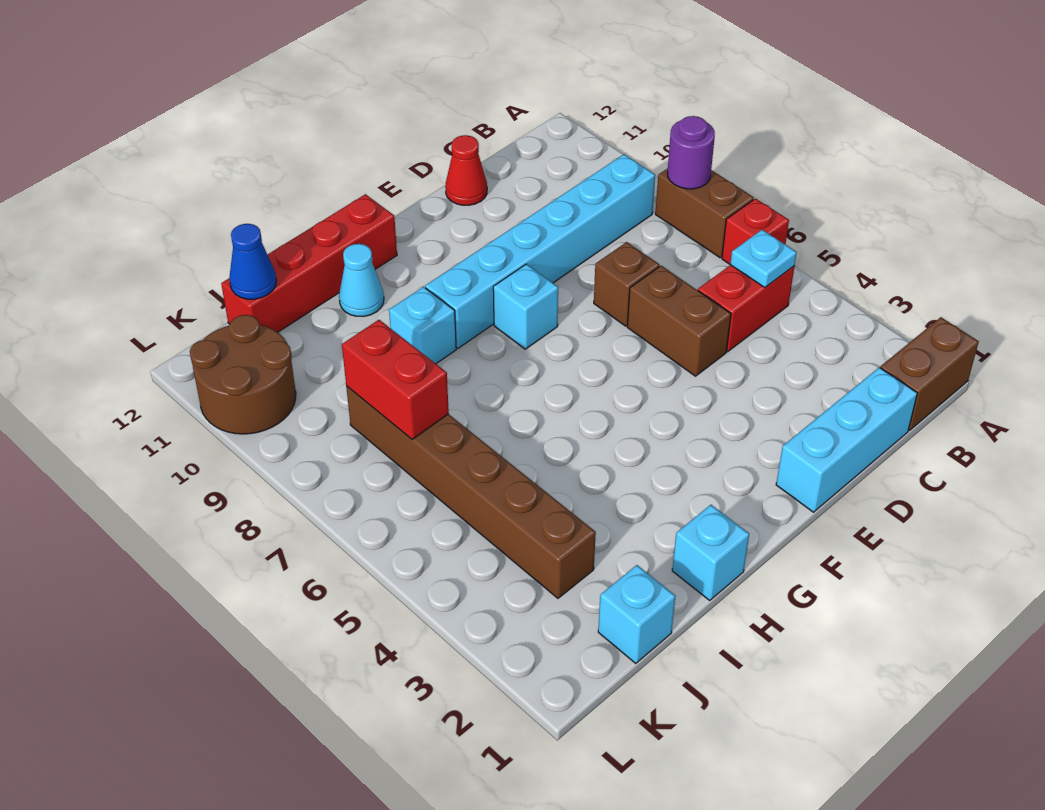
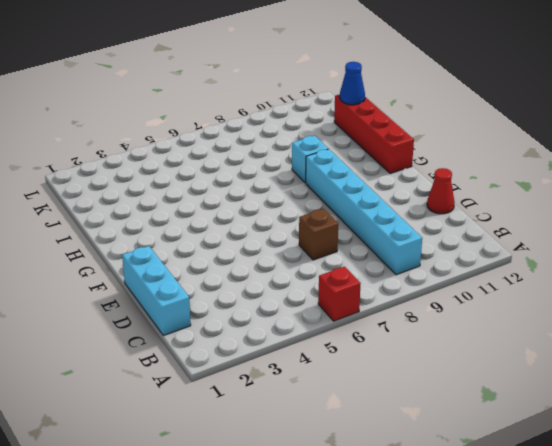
none -> brown 1x2 brick [881,317,979,430]
none -> brown 1x2 brick [655,168,754,258]
none -> red 1x2 brick [698,265,794,352]

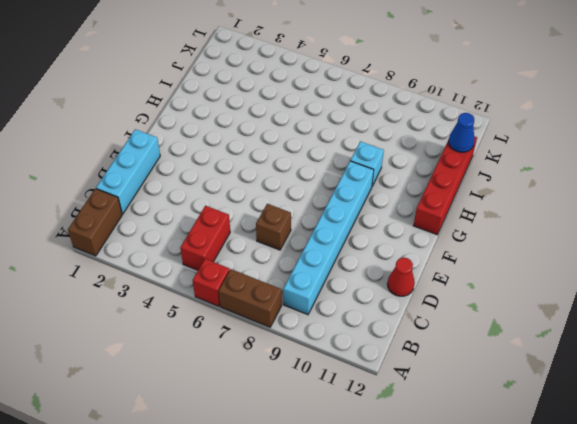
none -> brown 1x2 brick [627,266,731,376]
none -> cyan 1x1 brick [493,264,558,349]
none -> cyan 1x1 brick [672,505,749,600]

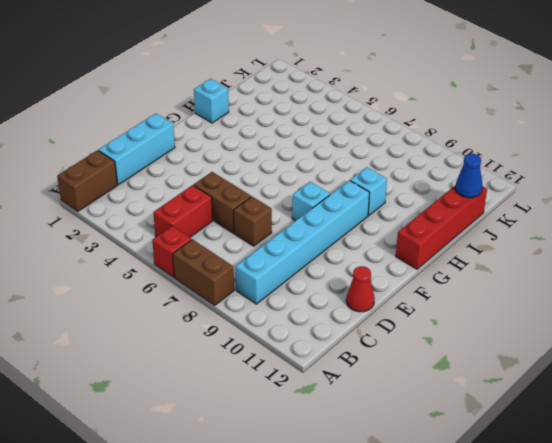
none -> cyan 1x1 cone [339,244,384,317]
none -> cyan 1x1 brick [598,565,675,663]
none -> brown 1x6 brick [346,386,596,598]

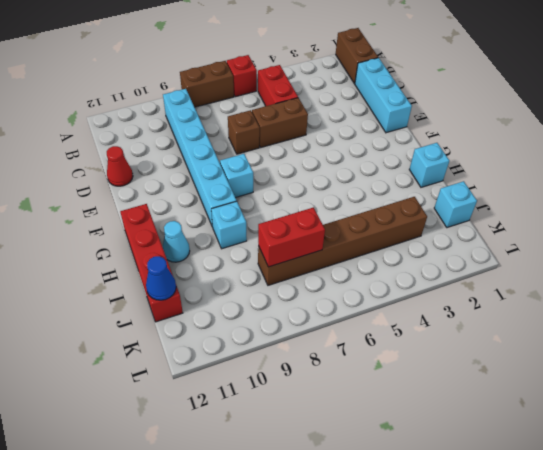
none -> brown 2x2 round brick [190,315,296,434]
none -> purple 1x1 round brick [667,116,715,189]
none -> cyan 1x1 plate [730,230,797,288]

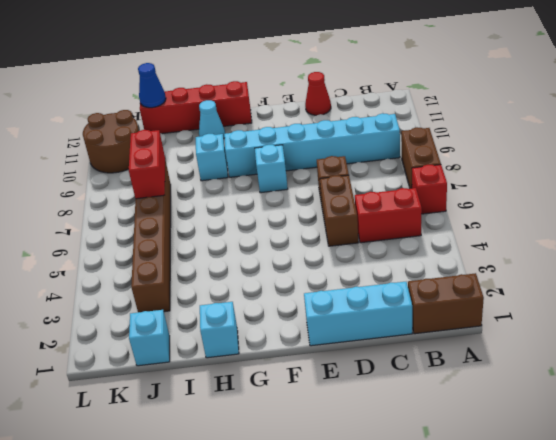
none -> purple 1x1 round brick [667,116,715,189]
none -> cyan 1x1 plate [730,230,797,288]

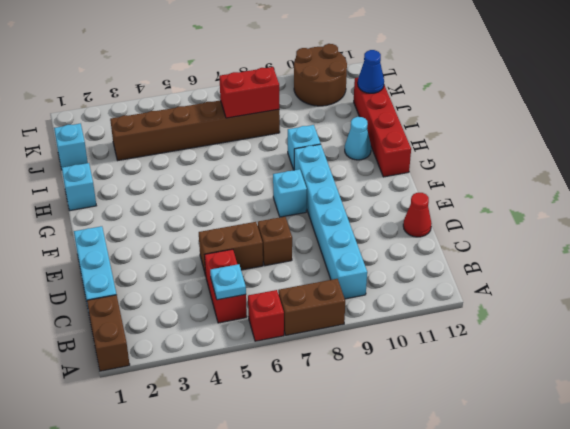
none -> purple 1x1 round brick [667,116,715,189]

